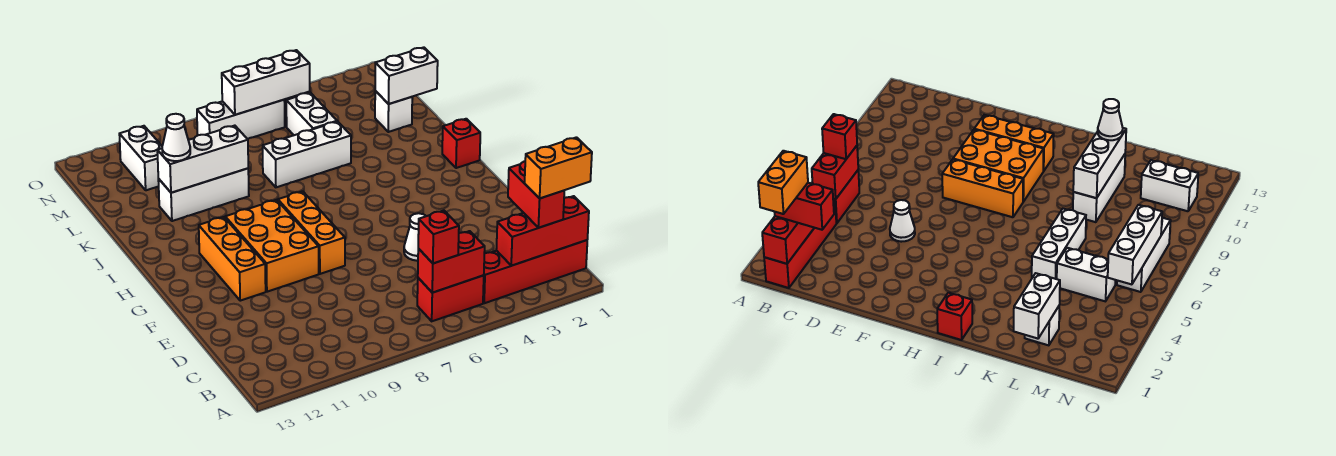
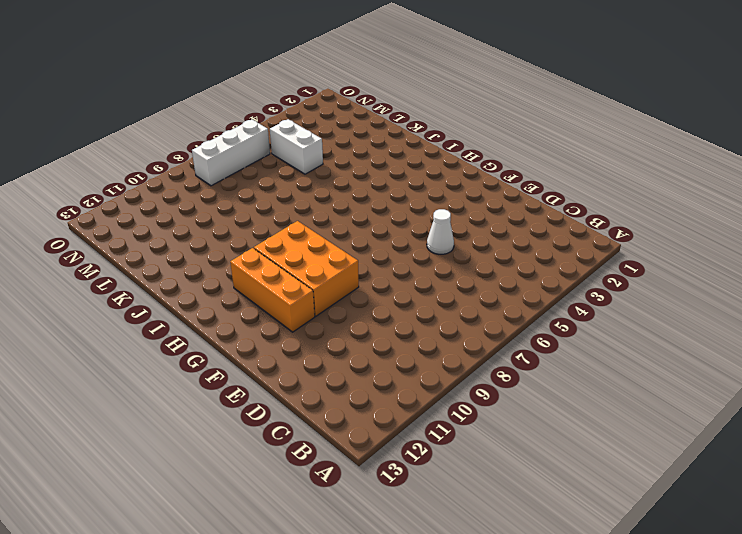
none -> red 1x4 brick [483,240,587,303]
none -> red 1x2 brick [417,276,484,321]
none -> orange 1x3 brick [278,191,345,274]

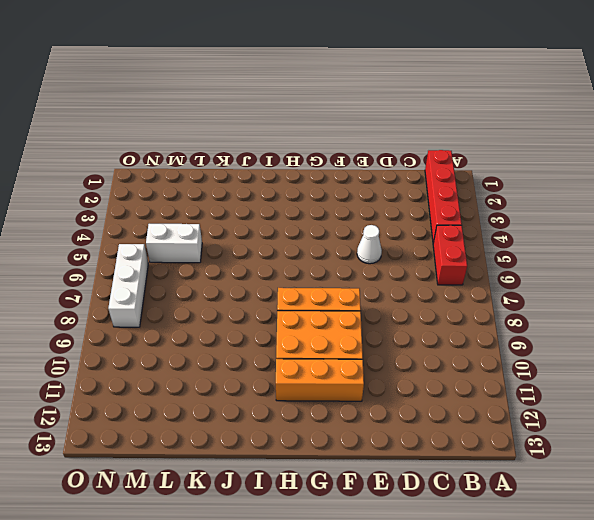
none -> red 1x1 brick [442,119,480,168]
none -> white 1x3 brick [263,122,351,187]
none -> white 1x3 brick [158,168,249,221]

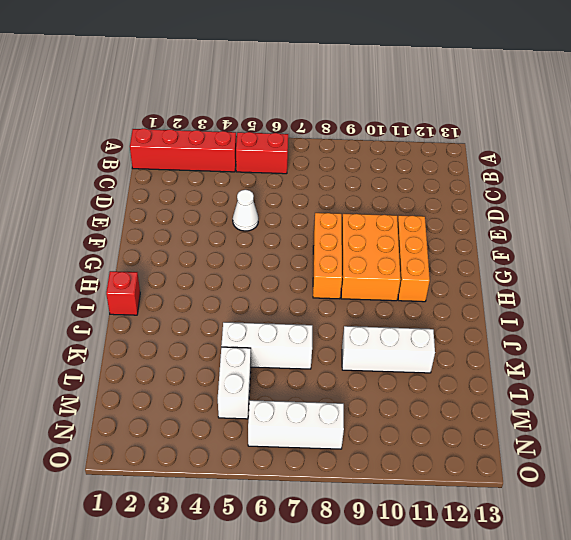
none -> white 1x1 brick [375,91,412,132]
none -> white 1x2 brick [119,126,162,190]
none -> red 1x3 brick [496,196,589,266]

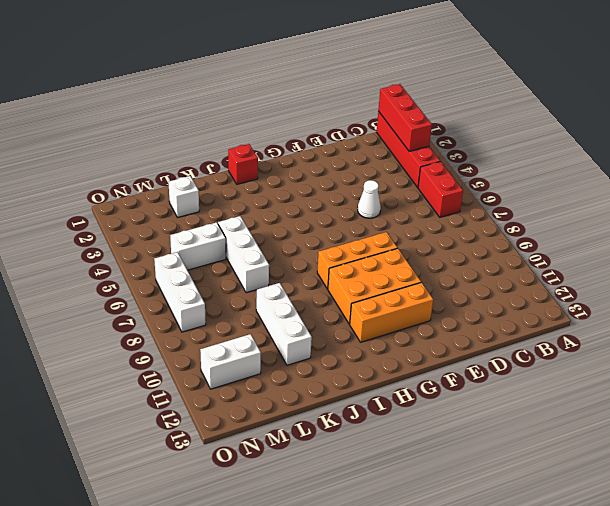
none -> red 1x2 brick [418,231,485,293]
none -> white 1x3 brick [157,126,248,193]
none -> white 1x2 brick [375,47,438,104]

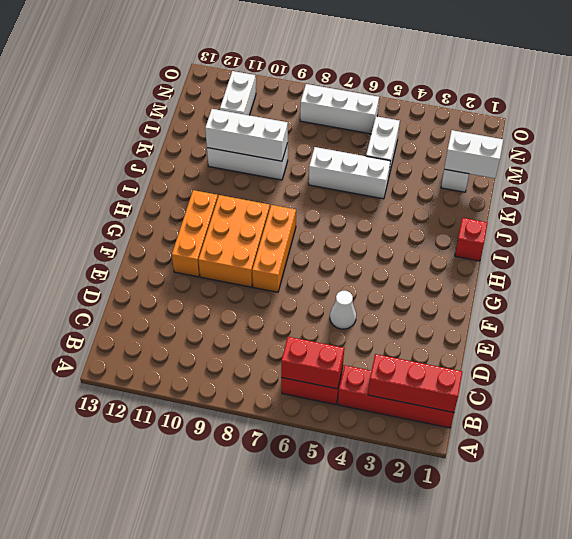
none -> white 1x3 brick [222,50,310,115]
none -> red 1x2 brick [508,161,564,228]
none -> red 1x1 brick [418,211,459,263]

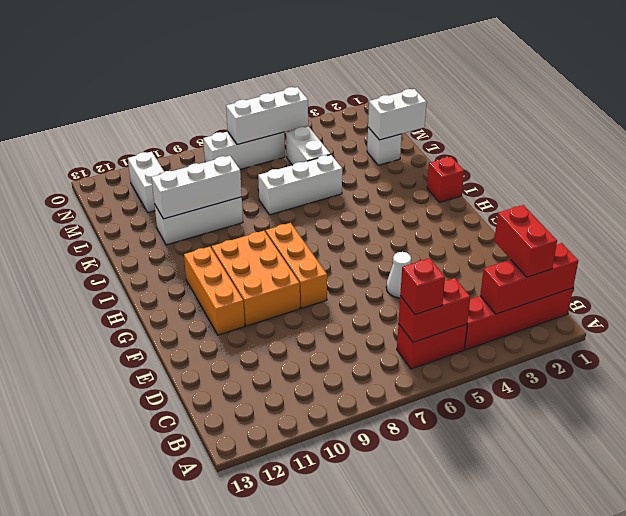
none -> white 1x1 cone [162,114,190,161]
none -> orange 1x2 brick [525,137,592,198]

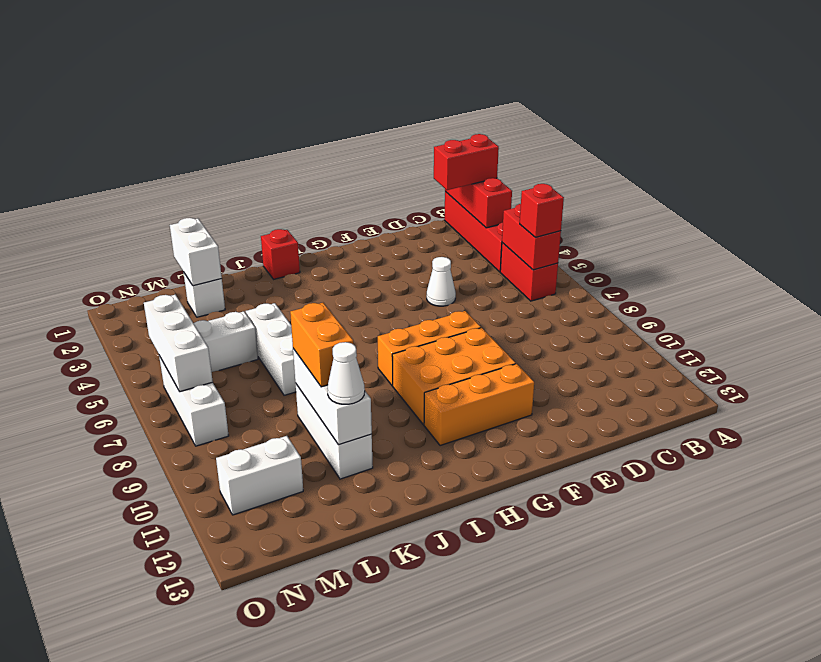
orange 1x2 brick [290,303,353,387] -> orange 1x2 brick moved to [525,137,592,198]

